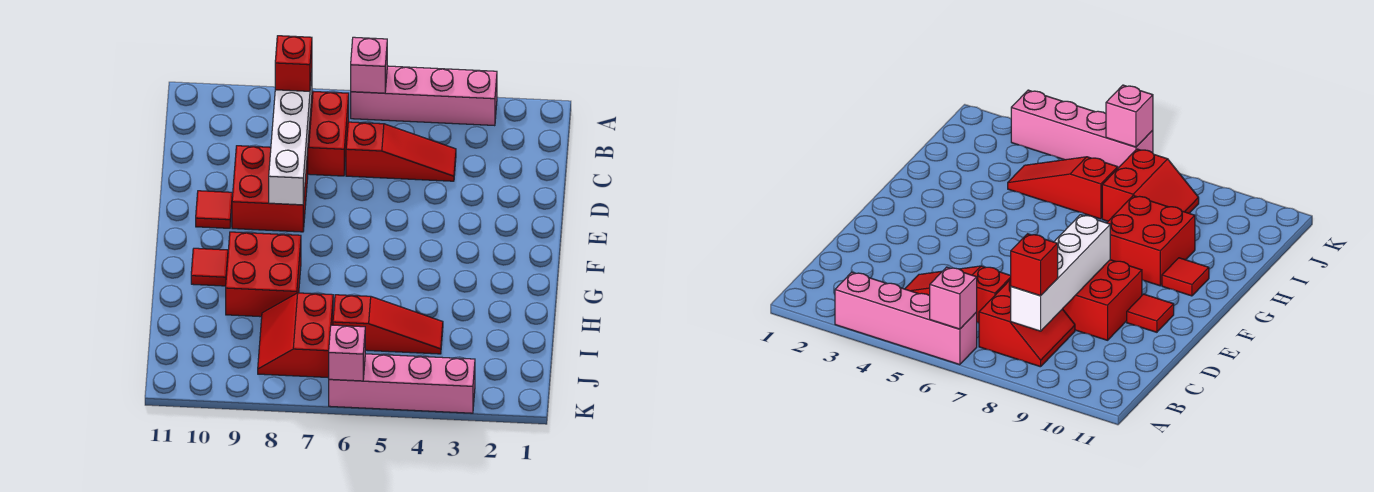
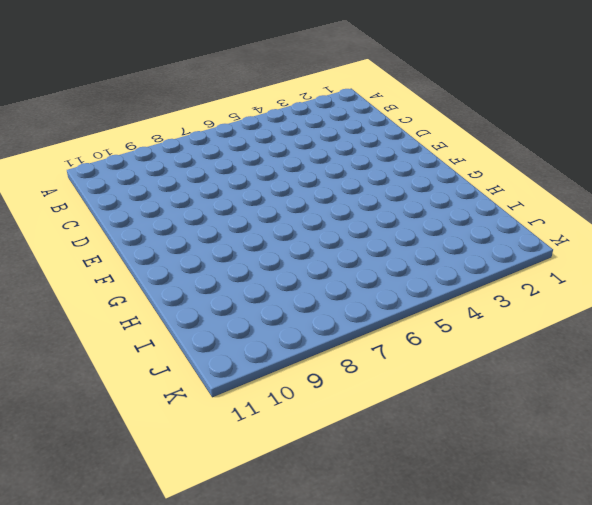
none -> pink 1x4 brick [351,66,497,126]
none -> red 2x2 slope [307,91,349,176]
none -> red 1x3 slope [346,122,456,181]

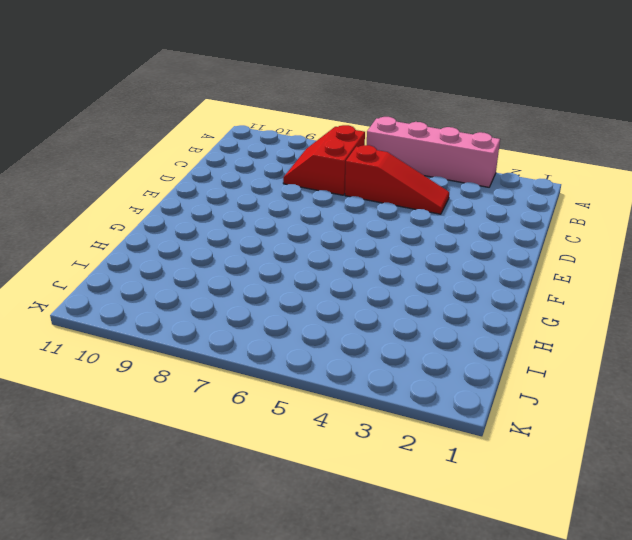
none -> red 2x2 brick [232,146,308,232]
none -> red 1x1 tile [196,191,232,228]
none -> red 2x2 brick [226,232,301,317]

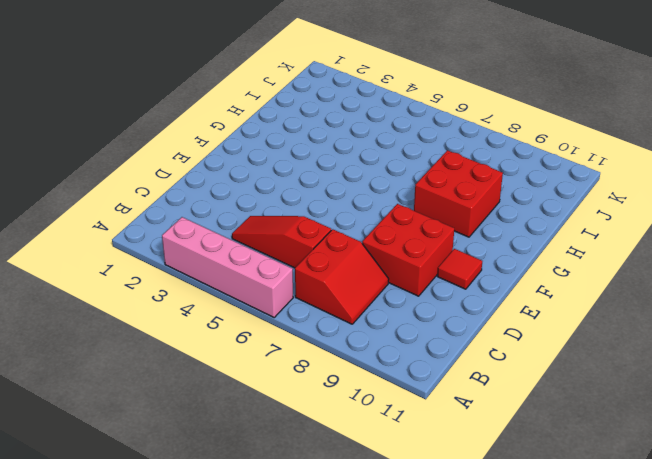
none -> red 1x1 tile [191,248,228,286]
none -> red 1x3 slope [333,295,443,354]
none -> red 2x2 slope [258,293,333,378]

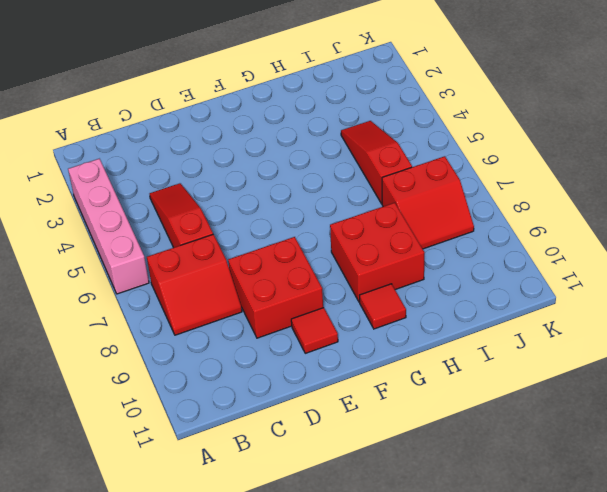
none -> pink 1x4 brick [329,354,475,413]
none -> pink 1x1 brick [351,37,387,93]
none -> white 1x4 brick [269,73,312,205]

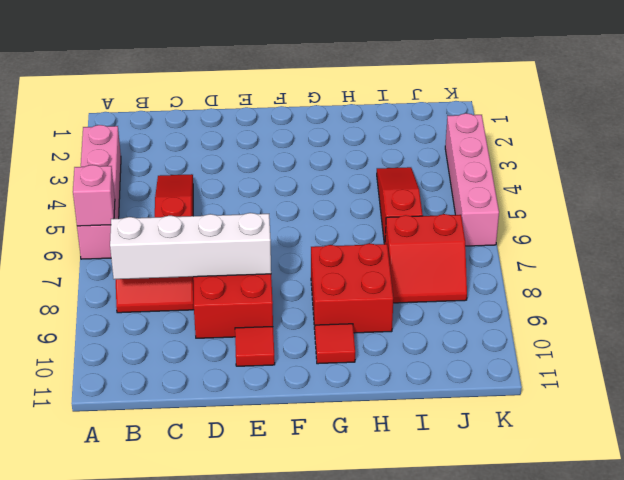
none -> pink 1x1 brick [329,325,365,381]
none -> red 1x1 brick [275,36,312,91]

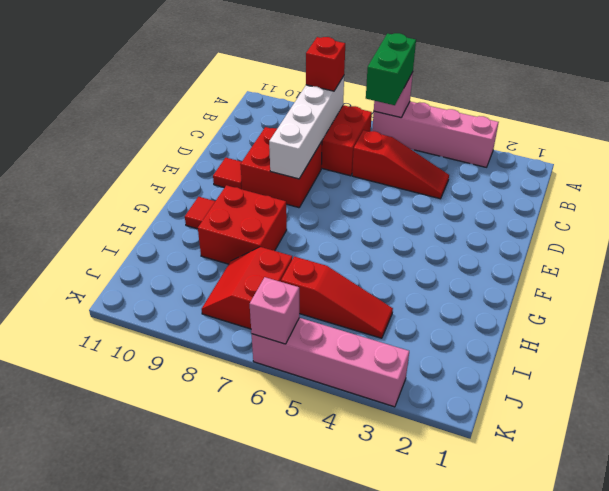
green 1x2 brick [366,33,416,105] -> none

